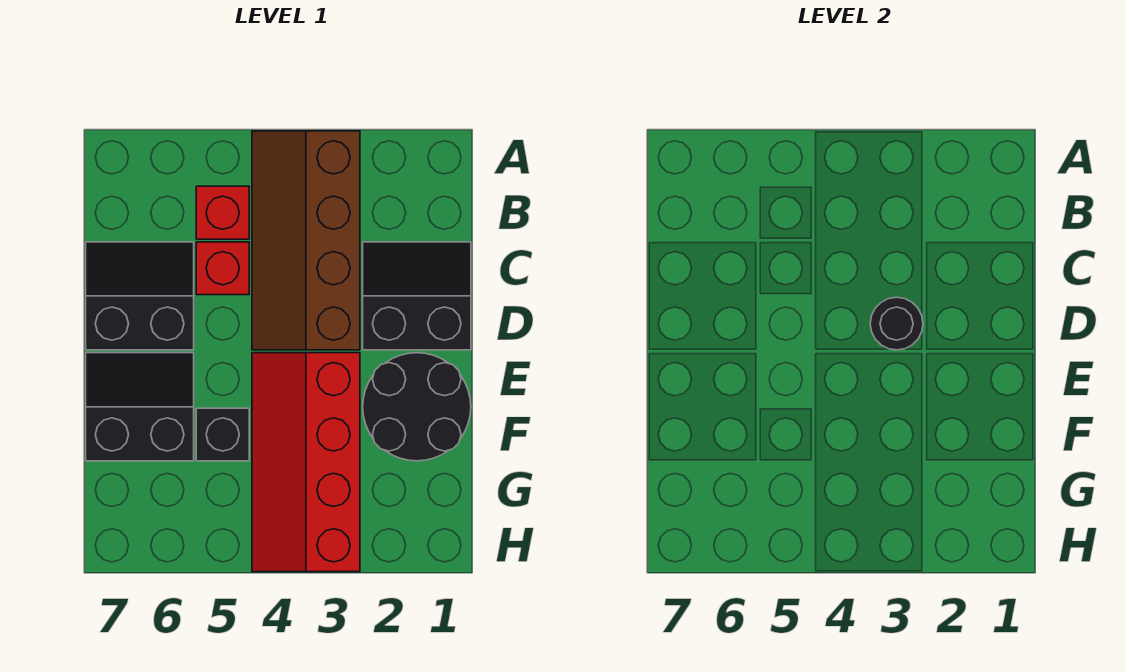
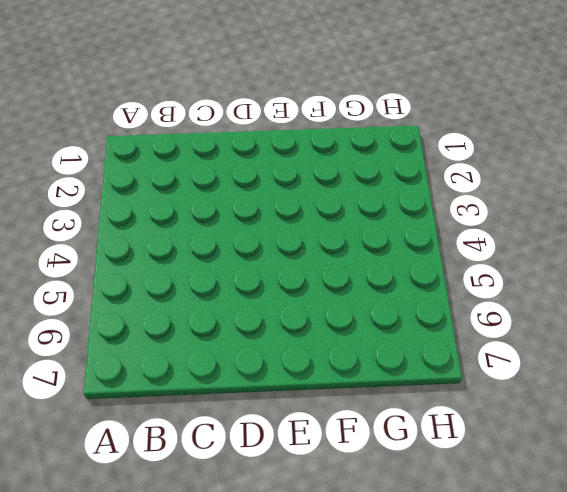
none -> brown 2x4 slope [252,131,360,350]
none -> red 1x1 brick [196,186,249,239]

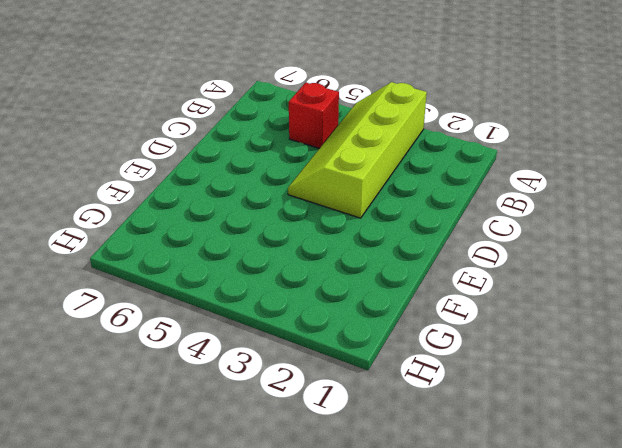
lime 2x4 slope [288,82,427,218] -> brown 2x4 slope [252,131,360,350]
none -> black 2x2 slope [363,242,471,350]
none -> red 1x1 brick [196,242,249,295]

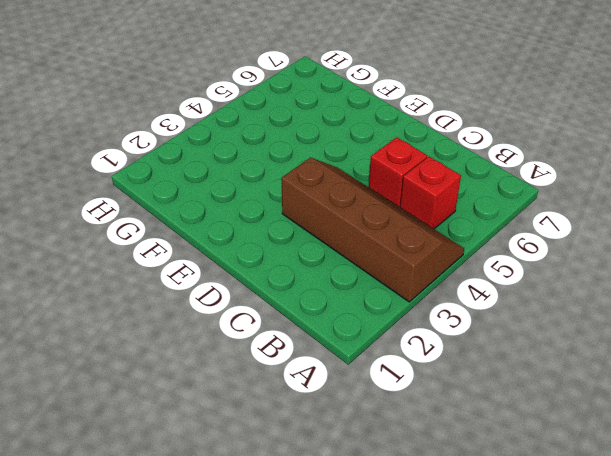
none -> black 2x2 slope [363,242,471,350]
none -> black 2x2 slope [86,242,194,350]

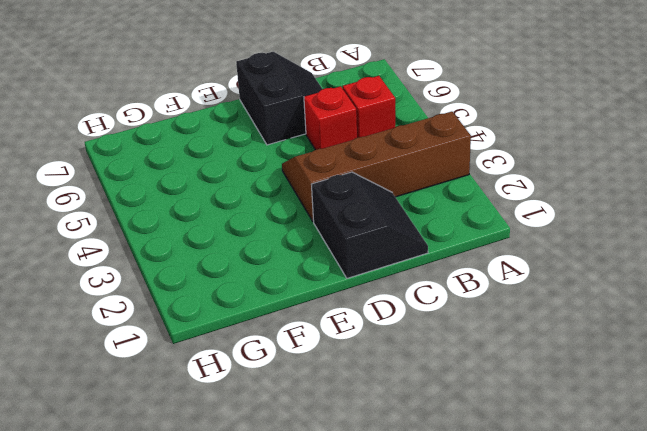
none -> black 2x2 round brick [363,353,471,461]
none -> red 2x4 slope [252,353,360,572]

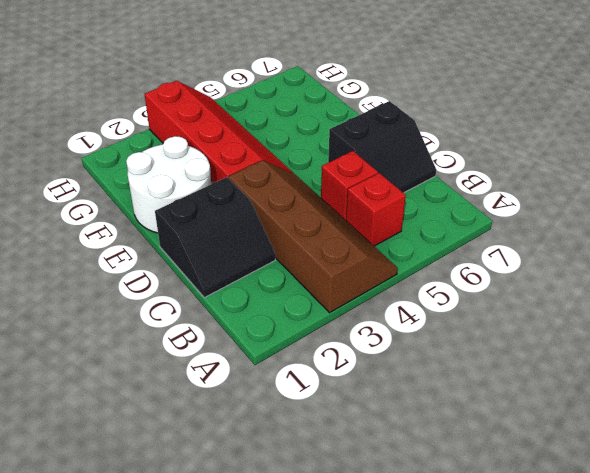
white 2x2 round brick [126,136,211,233] -> black 2x2 round brick [363,353,471,461]
none -> black 2x2 slope [86,353,194,461]
none -> black 1x1 brick [196,408,249,461]

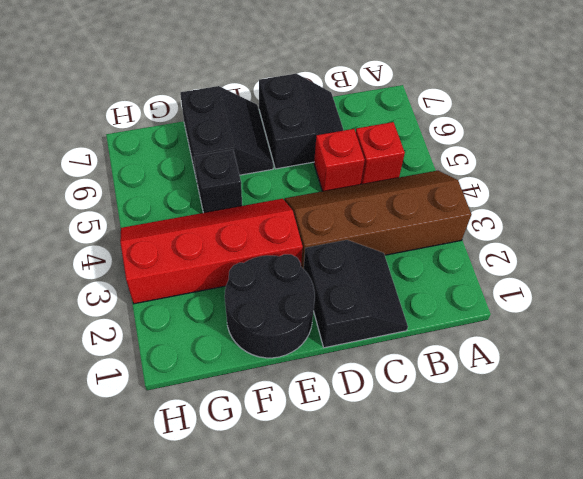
none -> black 1x1 round brick [870,297,923,350]

